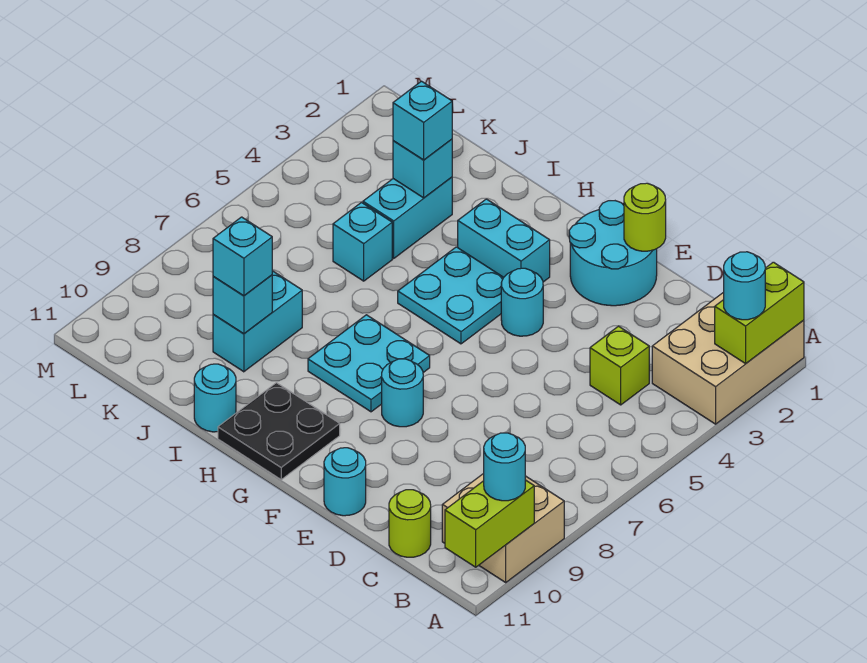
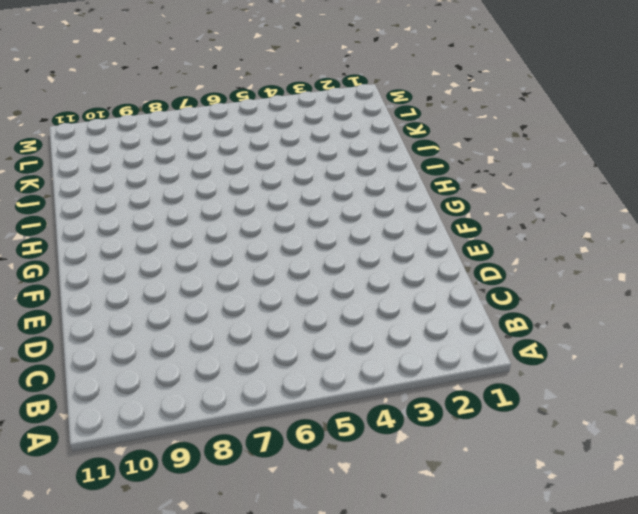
none -> tan 2x3 brick [652,292,804,424]
none -> tan 2x2 brick [442,473,564,582]
none -> lime 1x1 brick [590,326,649,405]

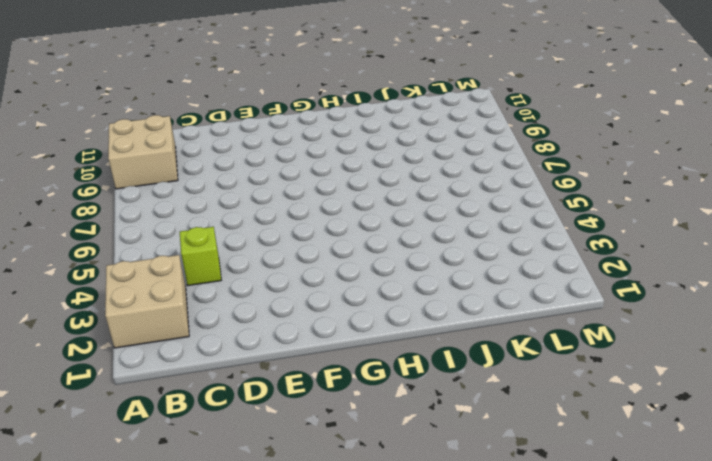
tan 2x2 brick [105,255,189,348] -> tan 2x3 brick [652,292,804,424]
none -> lime 1x1 round brick [389,490,431,557]
none -> cyan 2x2 round brick [569,201,657,306]
none -> cyan 1x1 round brick [324,448,366,516]

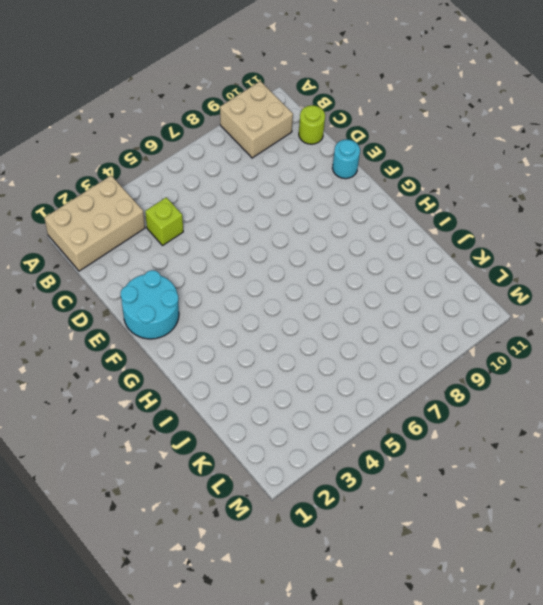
none -> cyan 1x1 round brick [501,268,543,336]
none -> cyan 1x1 round brick [382,359,423,427]
none -> cyan 1x2 brick [458,199,550,282]

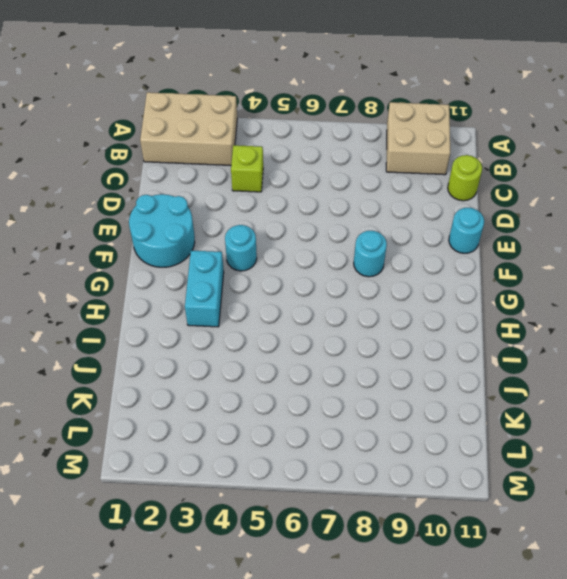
none -> cyan 2x2 plate [398,247,504,344]
none -> cyan 2x2 plate [308,315,430,412]
none -> black 2x2 plate [218,383,340,480]

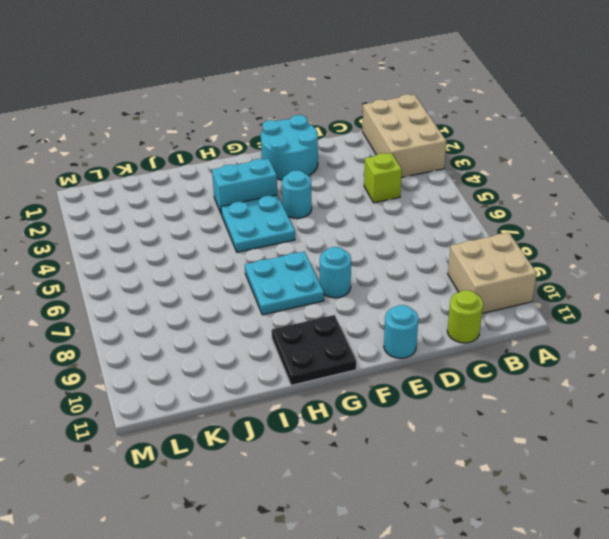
none -> cyan 1x1 round brick [194,364,236,432]
none -> cyan 1x2 brick [363,177,452,258]
none -> cyan 1x1 brick [333,203,392,281]

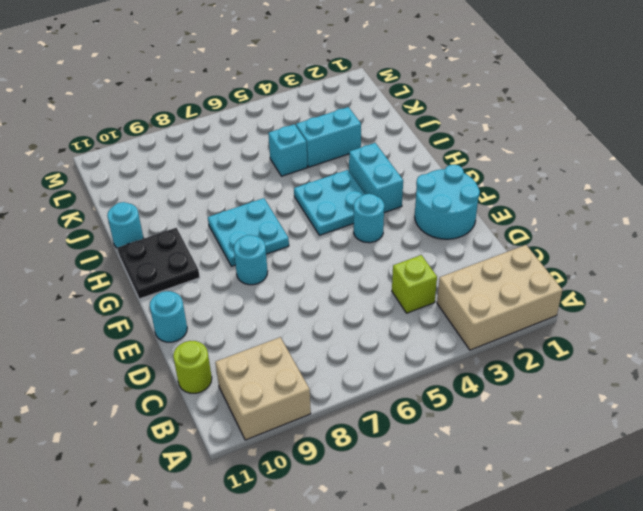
none -> cyan 1x2 brick [213,271,302,372]
none -> lime 1x2 brick [715,262,804,364]
none -> lime 1x2 brick [445,480,534,567]

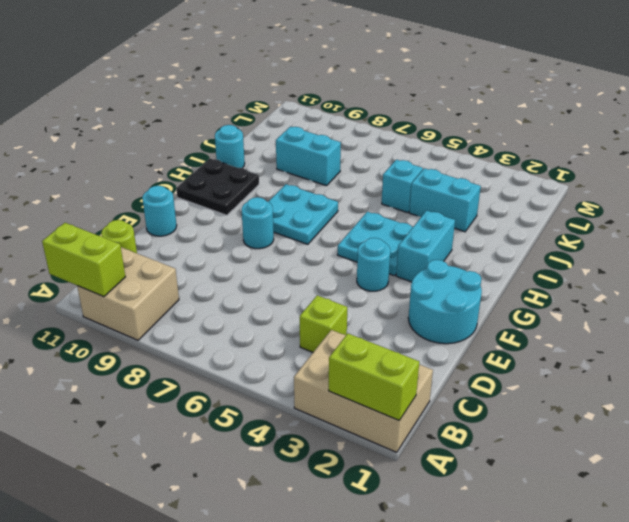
none -> lime 1x1 round brick [624,183,666,251]
none -> cyan 1x1 brick [393,139,452,198]
none -> cyan 1x1 brick [213,275,272,334]

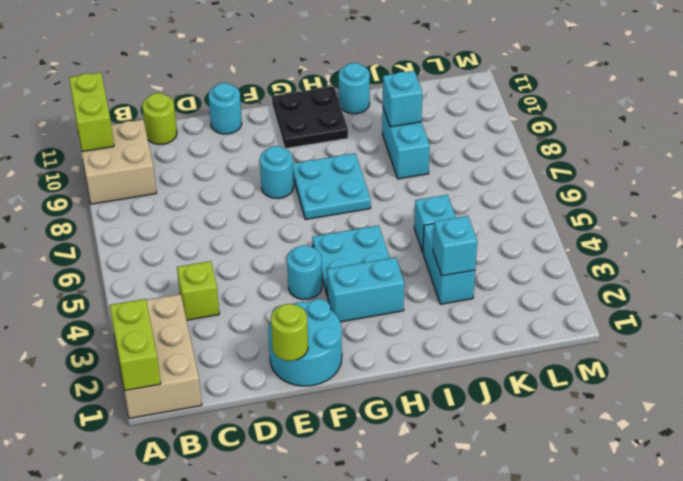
none -> cyan 1x1 round brick [724,252,765,320]
none -> cyan 1x1 round brick [484,433,525,501]
none -> cyan 1x1 brick [393,81,452,160]

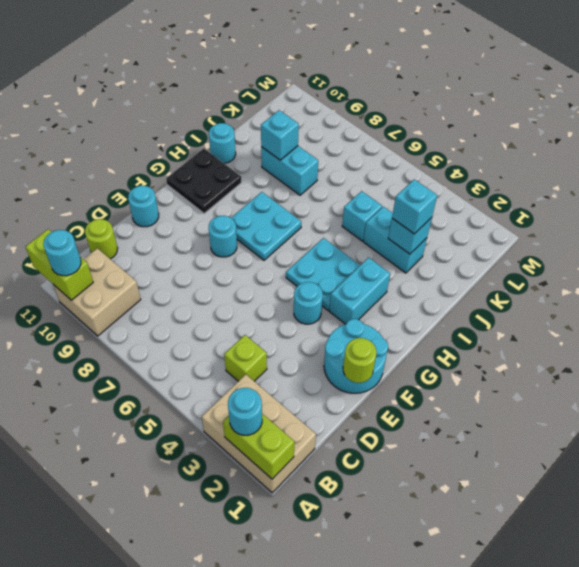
none -> cyan 1x1 brick [213,217,272,296]

